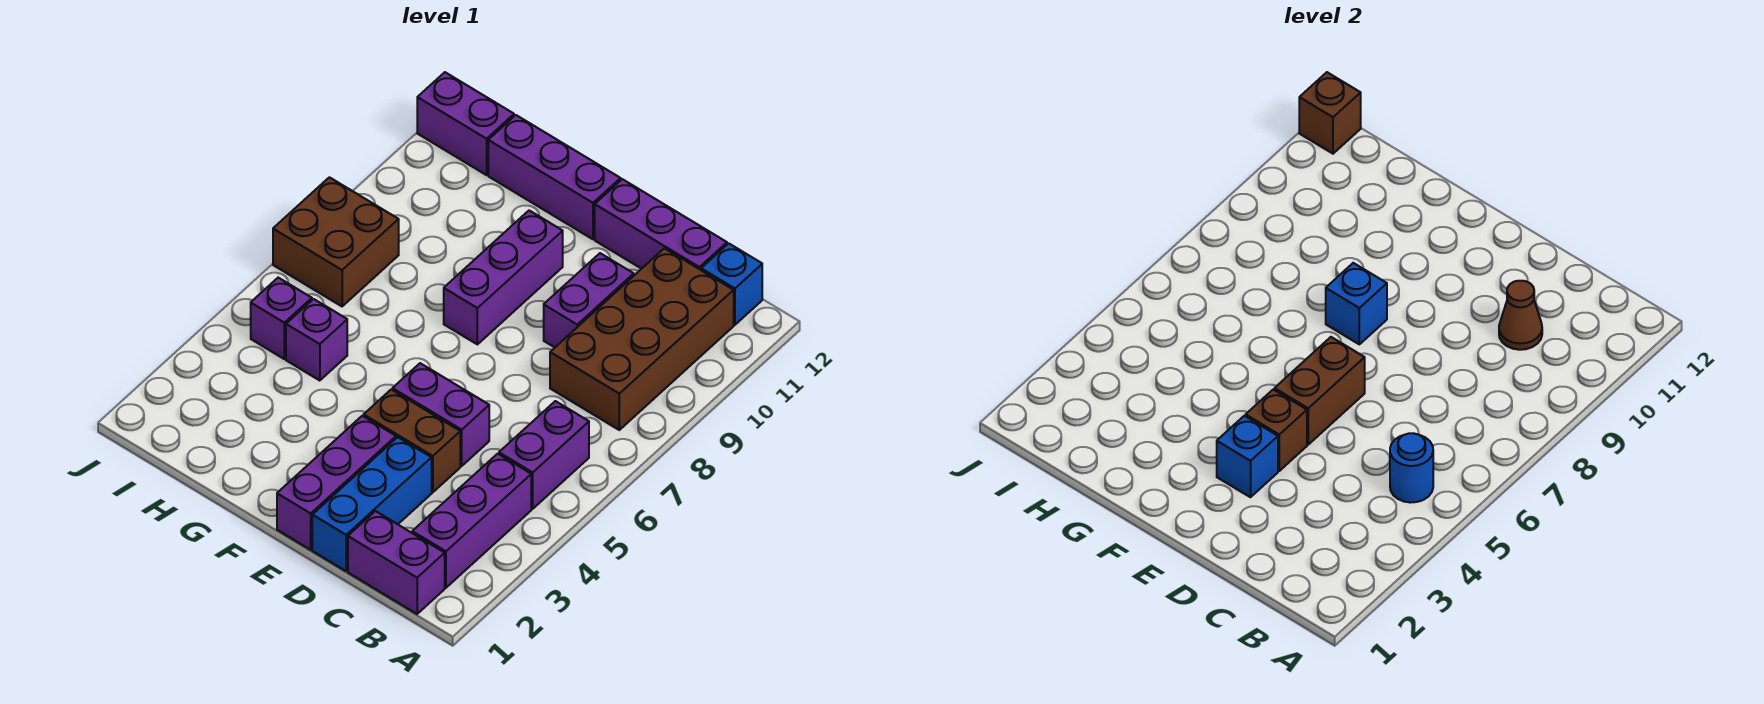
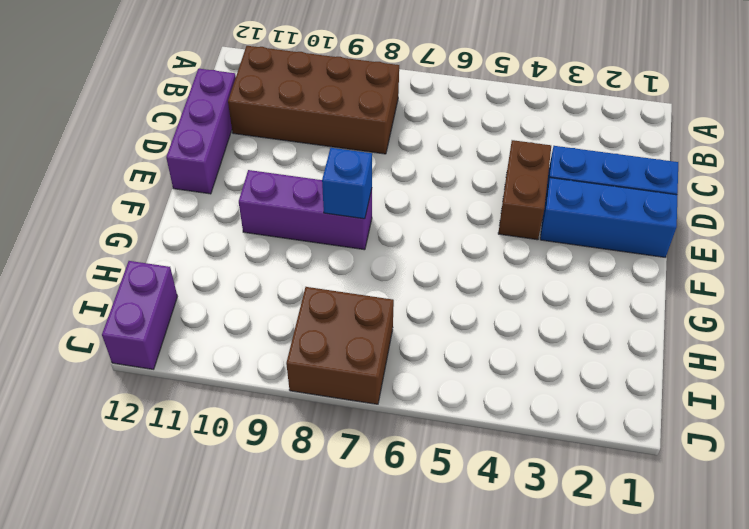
blue 1x3 brick [540,178,677,257] -> purple 1x3 brick [277,416,396,550]
none -> purple 1x2 brick [348,511,445,614]
none -> purple 1x3 brick [412,454,531,588]
none -> purple 1x2 brick [499,401,589,509]

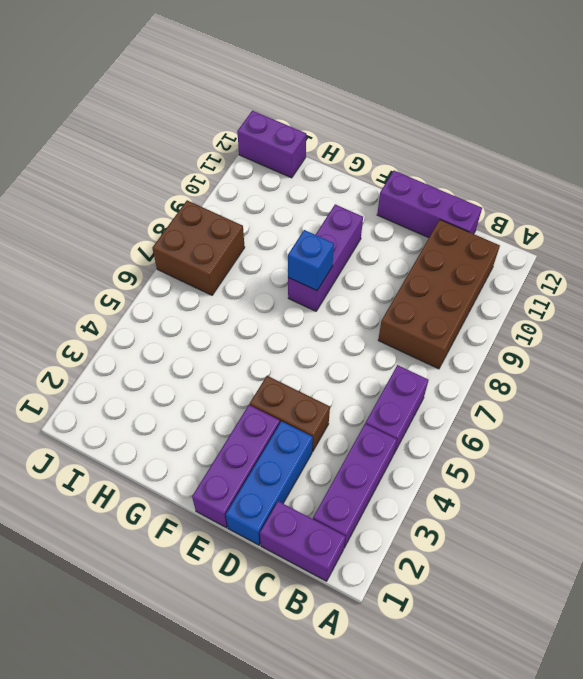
none -> blue 1x1 brick [701,243,762,325]
none -> purple 1x2 brick [393,363,489,466]
none -> purple 1x2 brick [544,253,634,347]

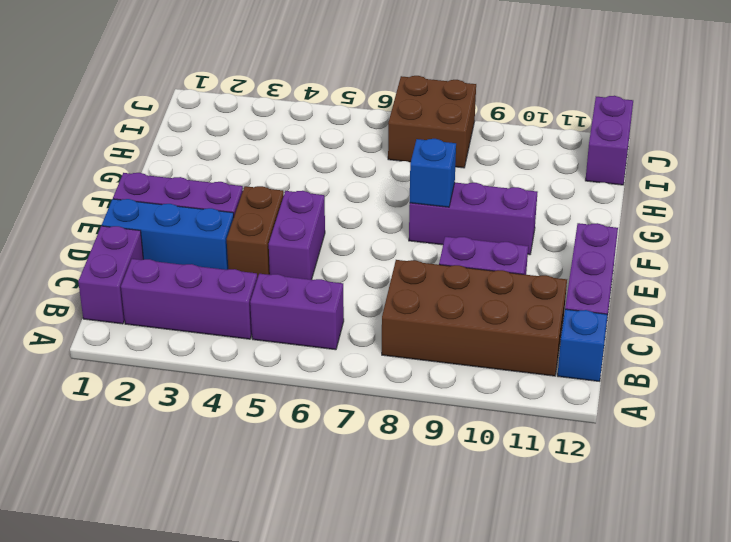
none -> purple 1x3 brick [488,115,621,239]
none -> purple 1x1 brick [286,299,347,381]
none -> purple 1x1 brick [251,278,312,359]

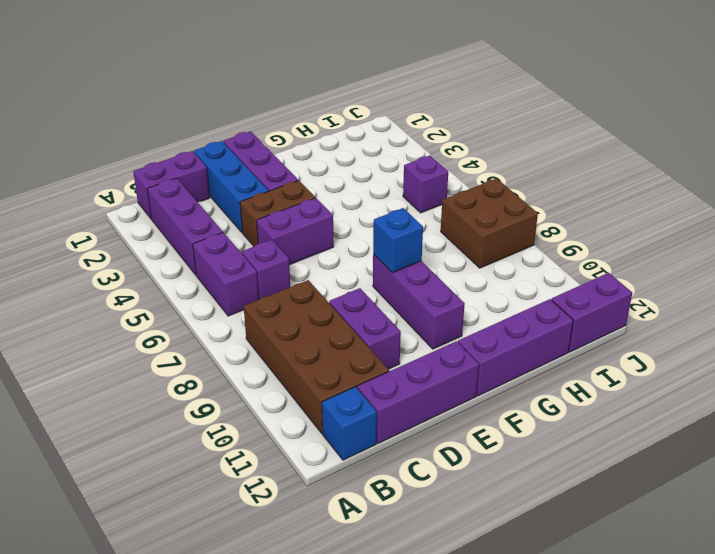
purple 1x1 brick [242,240,290,299] -> purple 1x1 brick moved to [286,299,347,381]
none -> blue 1x1 round brick [1390,433,1433,503]
none -> brown 1x1 cone [1499,281,1542,350]
none -> blue 1x1 brick [1217,416,1278,497]

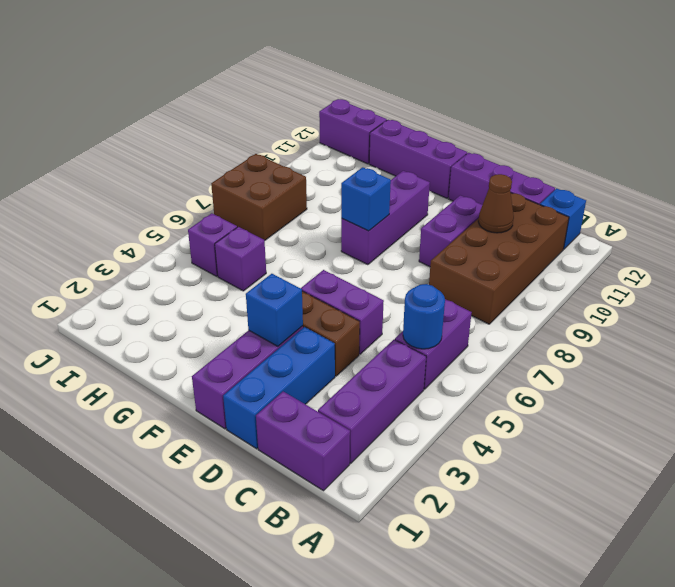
none -> brown 1x1 brick [1246,390,1307,471]
none -> brown 1x2 brick [1275,337,1365,445]
none -> brown 1x1 brick [1299,72,1361,154]

